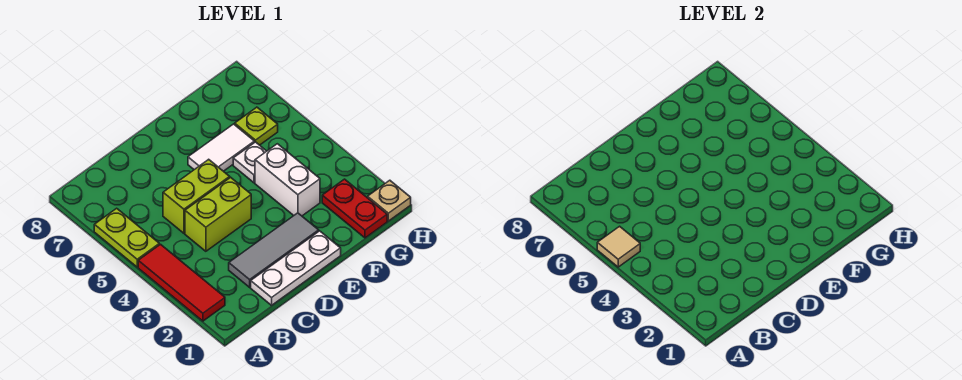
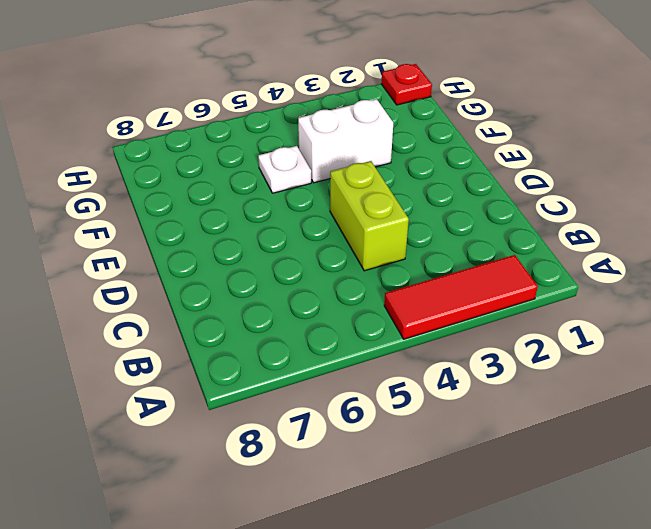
red 1x1 plate [381,64,432,105] -> tan 1x1 plate [368,180,411,221]
none -> lime 1x2 plate [94,208,159,267]
none -> white 1x3 plate [251,231,341,305]
none -> grey 1x3 tile [229,213,319,287]

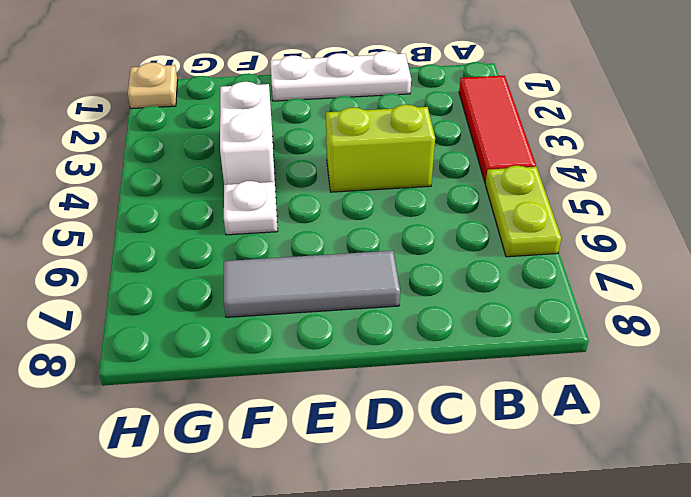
grey 1x3 tile [224,251,400,317] -> grey 1x3 tile moved to [229,213,319,287]
none -> lime 1x2 brick [163,159,230,233]
none -> white 1x2 tile [188,124,254,171]
none -> red 1x2 plate [322,179,387,238]

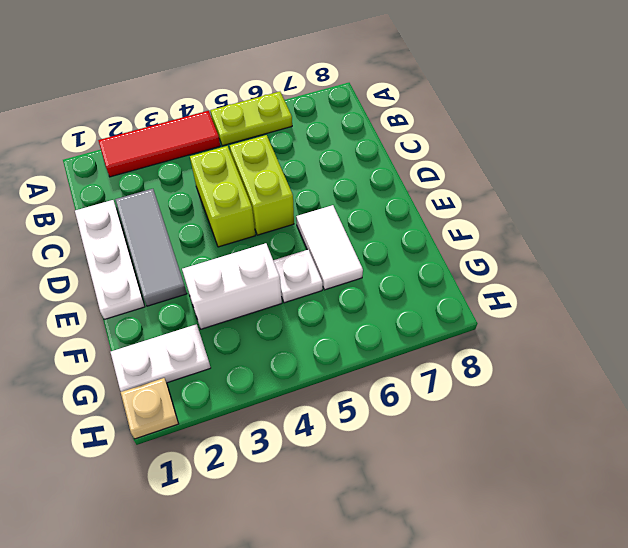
white 1x2 plate [111,324,211,392] -> red 1x2 plate [322,179,387,238]
none -> lime 1x1 plate [235,107,278,145]
none -> tan 1x1 tile [597,226,640,267]

